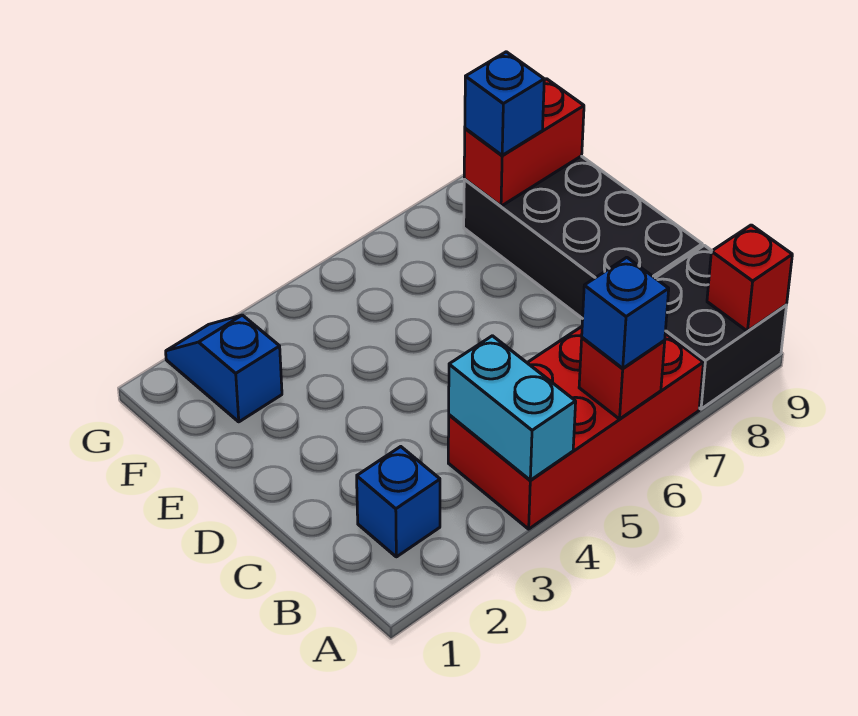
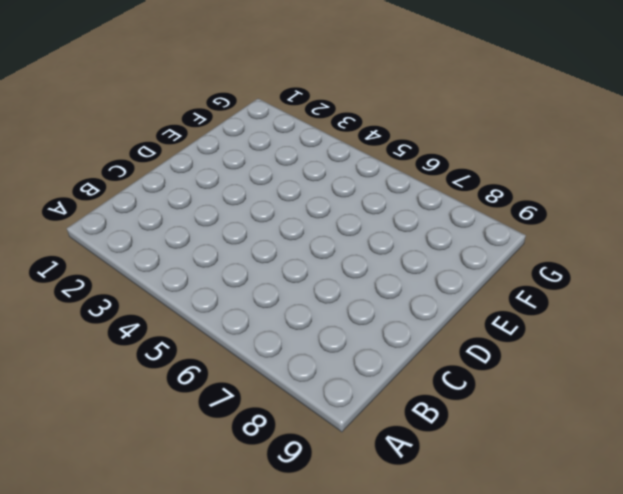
none -> red 2x4 brick [448,327,703,529]
none -> black 2x2 brick [656,245,787,409]

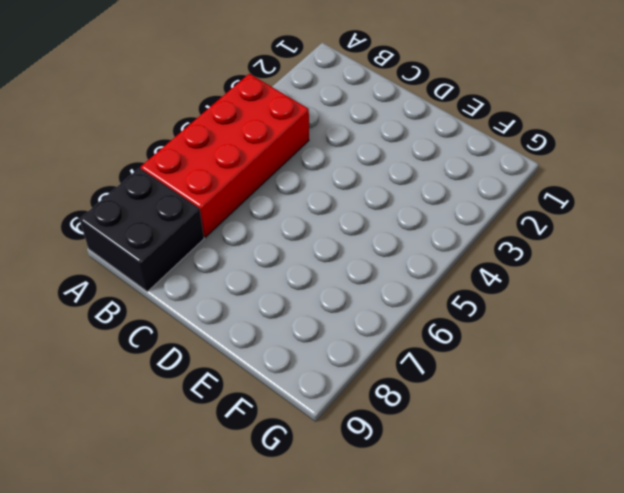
none -> blue 1x1 brick [357,447,440,557]
none -> black 2x4 brick [464,156,702,319]

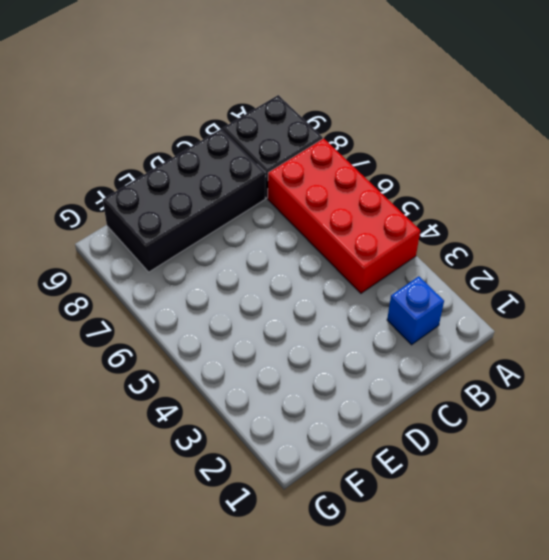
none -> blue 1x2 slope [166,315,282,422]
none -> cyan 1x2 brick [449,336,576,480]

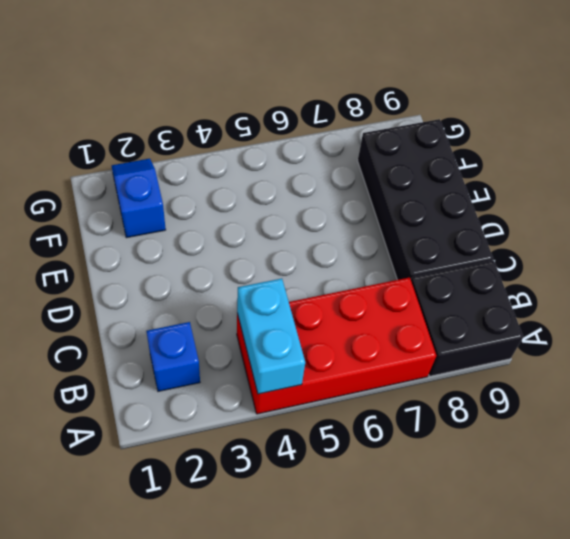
none -> red 1x1 brick [579,338,665,419]
none -> red 1x1 brick [707,225,792,331]

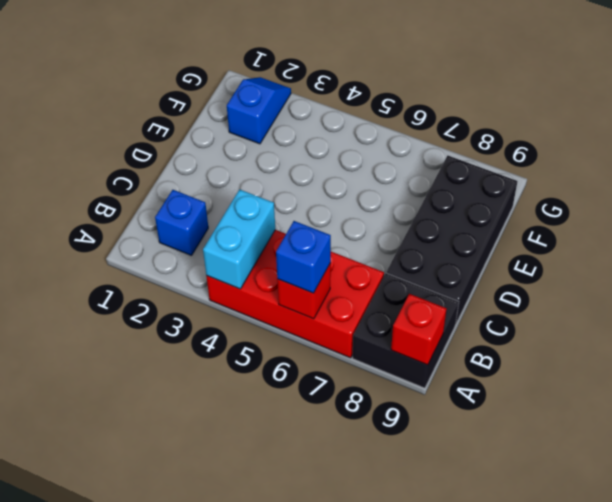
none -> red 1x2 brick [464,79,584,206]
none -> blue 1x1 brick [465,52,544,155]

